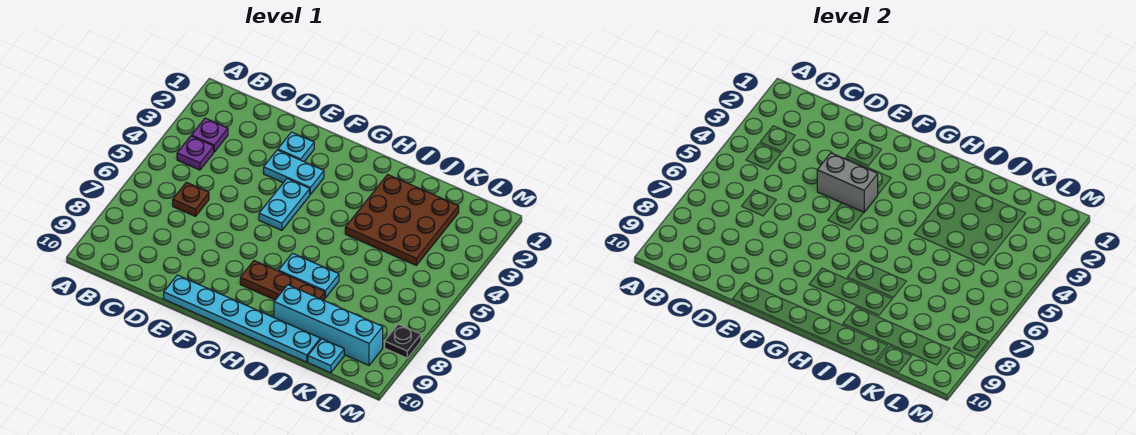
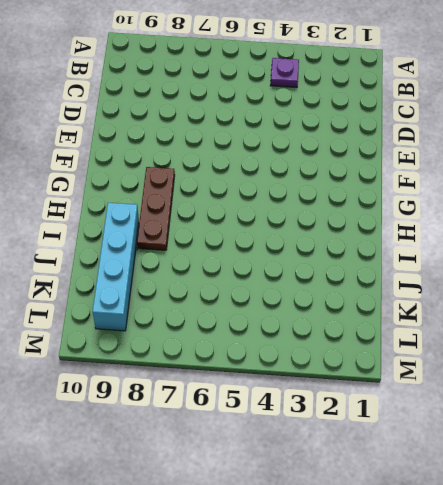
none -> purple 1x1 plate [191,118,228,152]
none -> brown 1x1 plate [173,182,209,216]
none -> cyan 1x1 plate [278,132,314,162]

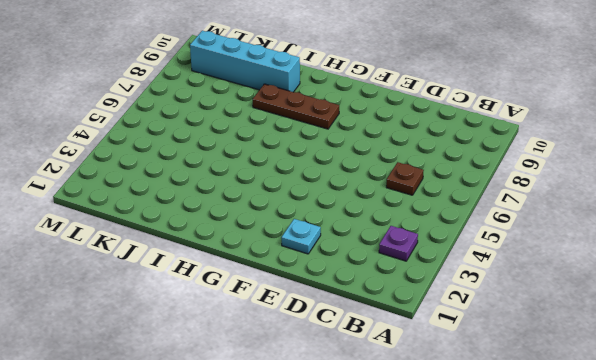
none -> purple 1x1 plate [177,136,214,170]
none -> cyan 1x2 plate [264,150,324,194]
none -> cyan 1x6 plate [164,275,320,362]

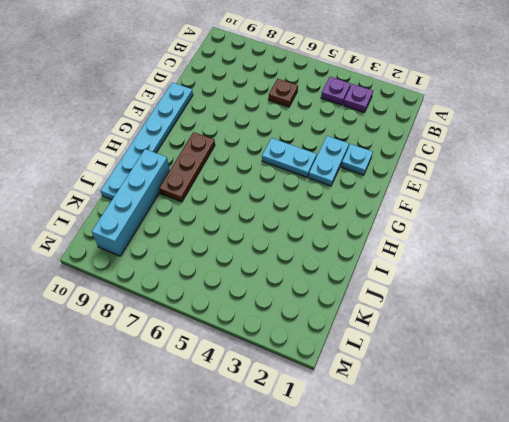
none -> cyan 1x2 plate [279,253,339,298]
none -> brown 3x3 plate [345,175,459,265]
none -> cyan 1x1 plate [308,339,344,373]

